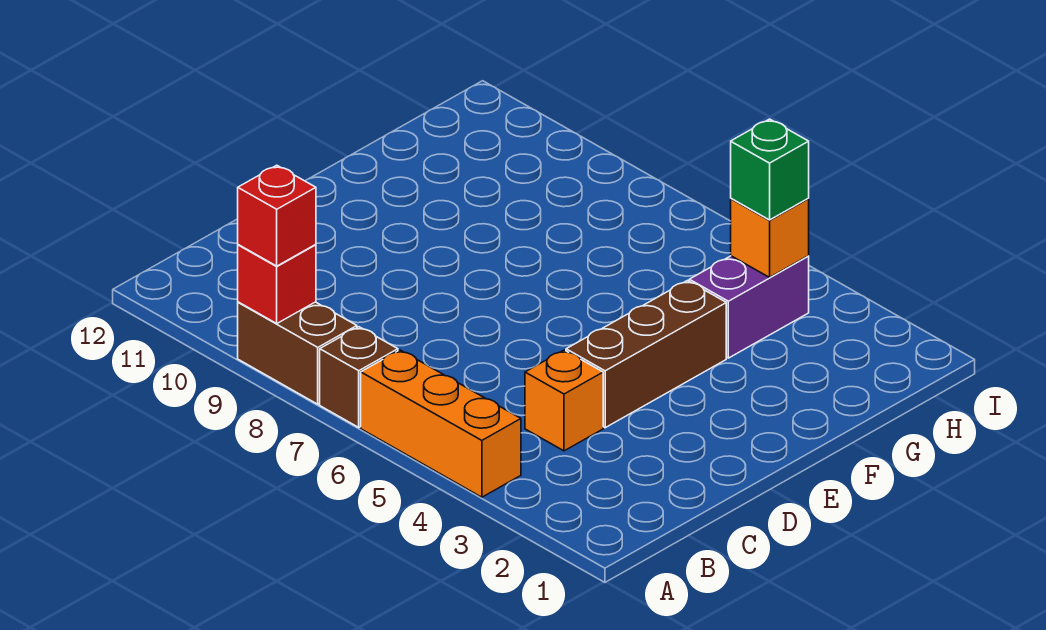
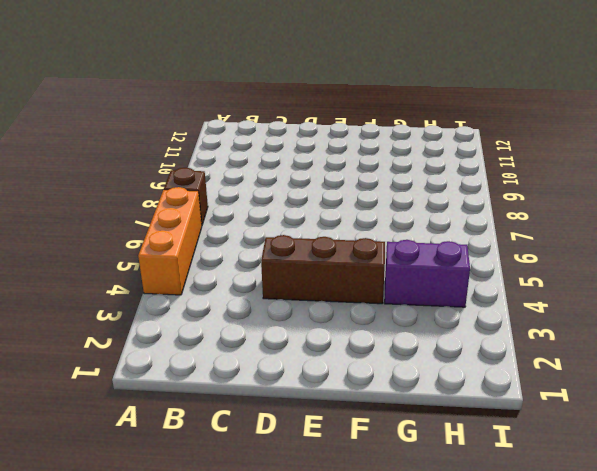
none -> brown 1x2 brick [238,302,357,404]
none -> orange 1x1 brick [525,350,603,451]

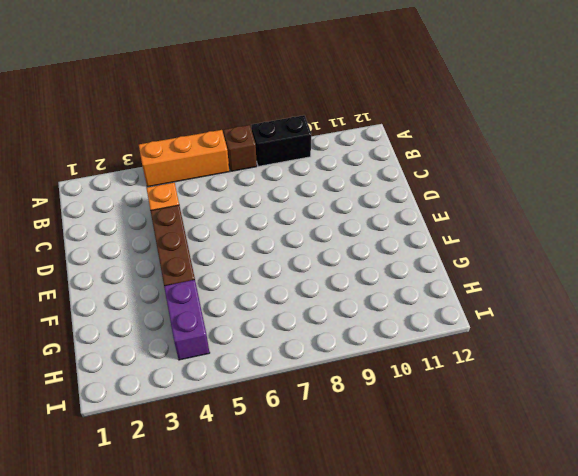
black 1x2 brick [251,115,311,166] -> brown 1x2 brick [238,302,357,404]
none -> red 1x1 brick [238,245,316,323]
none -> orange 1x1 brick [731,199,809,277]

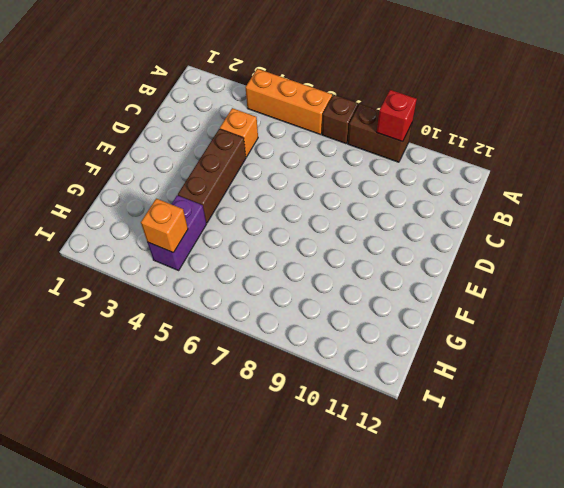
none -> red 1x1 brick [238,165,316,266]
none -> green 1x1 brick [731,119,809,220]

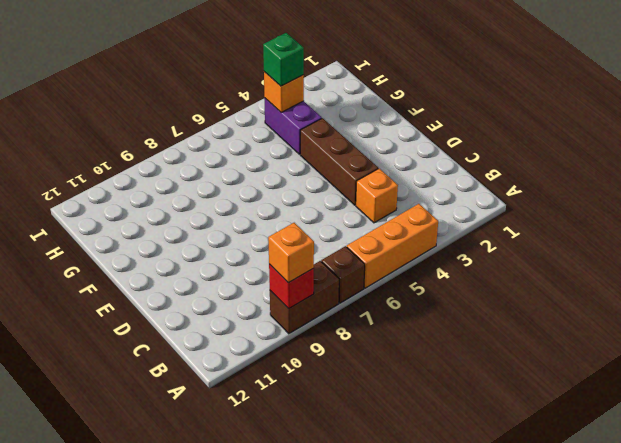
orange 1x1 brick [268,223,314,283] -> red 1x1 brick [238,165,316,266]

